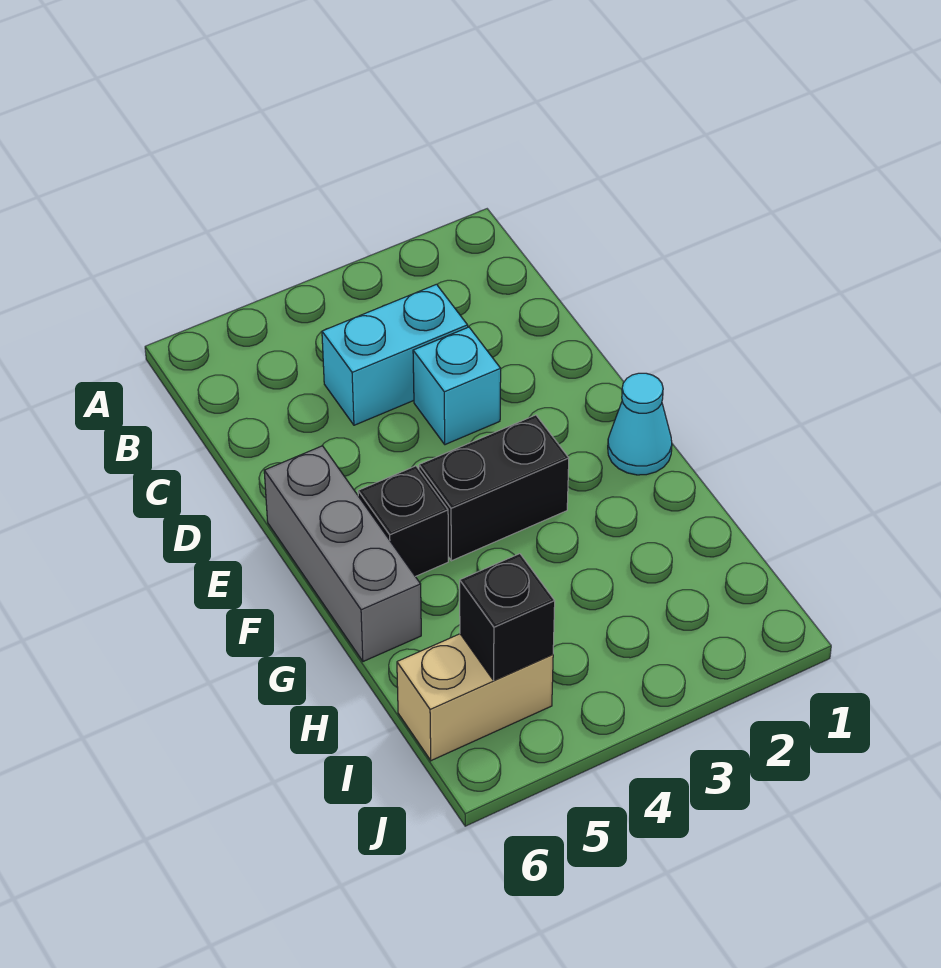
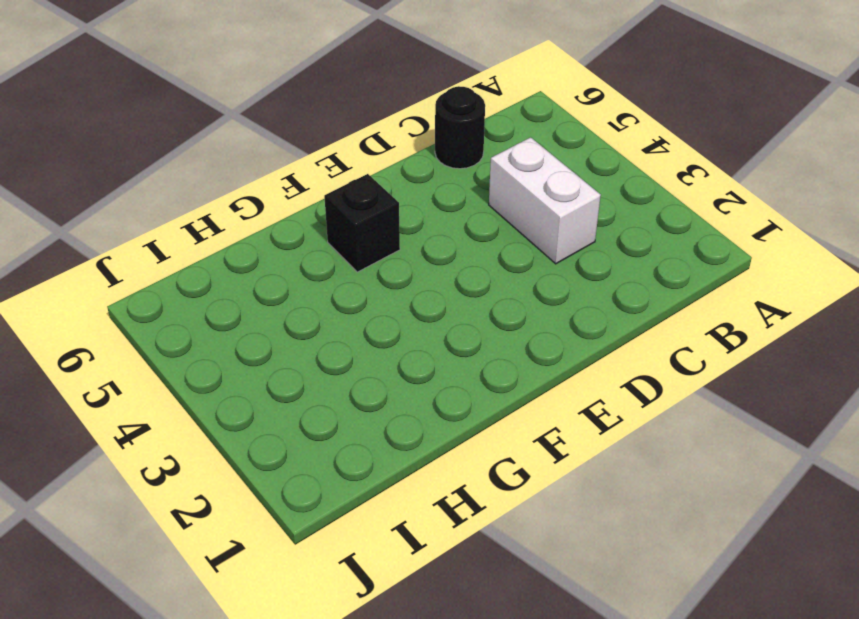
white 1x2 brick [489,137,601,264] -> cyan 1x2 brick [322,284,468,425]
black 1x1 round brick [435,86,485,169] -> none
none -> cyan 1x1 brick [413,327,501,445]
none -> grey 1x3 brick [264,446,421,661]

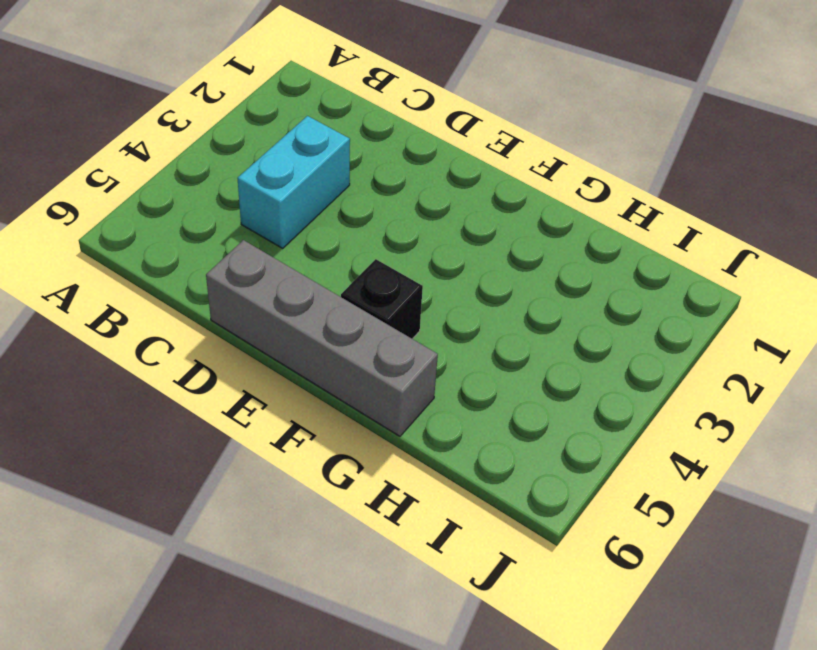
grey 1x4 brick [206,240,438,436] -> grey 1x3 brick [264,446,421,661]
none -> cyan 1x1 brick [413,327,501,445]
none -> cyan 1x1 cone [608,373,672,475]

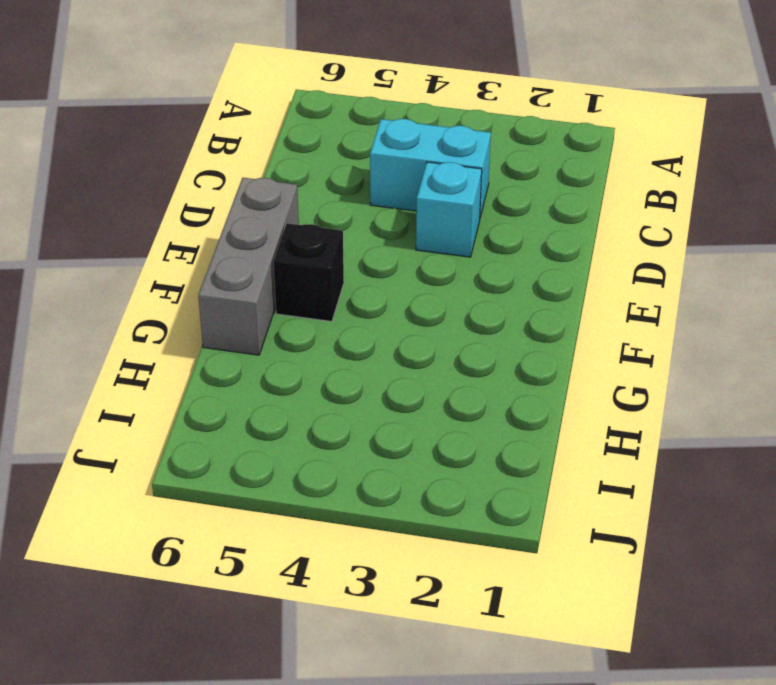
none -> cyan 1x1 cone [608,373,672,475]
none -> black 1x2 brick [419,415,569,561]

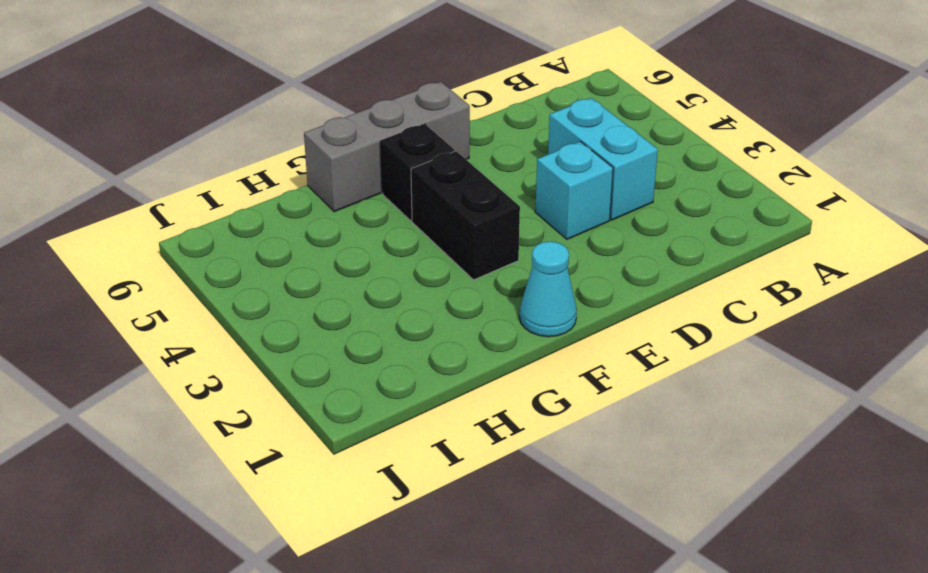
none -> tan 1x2 brick [397,634,553,761]
none -> black 1x1 brick [460,554,555,680]

